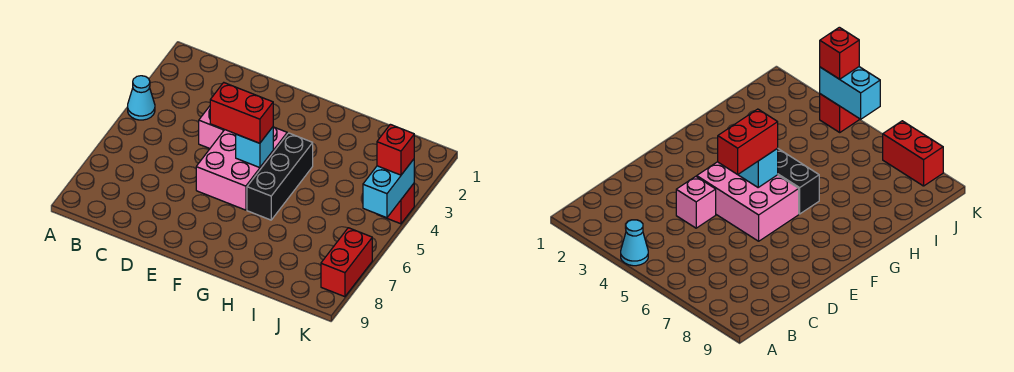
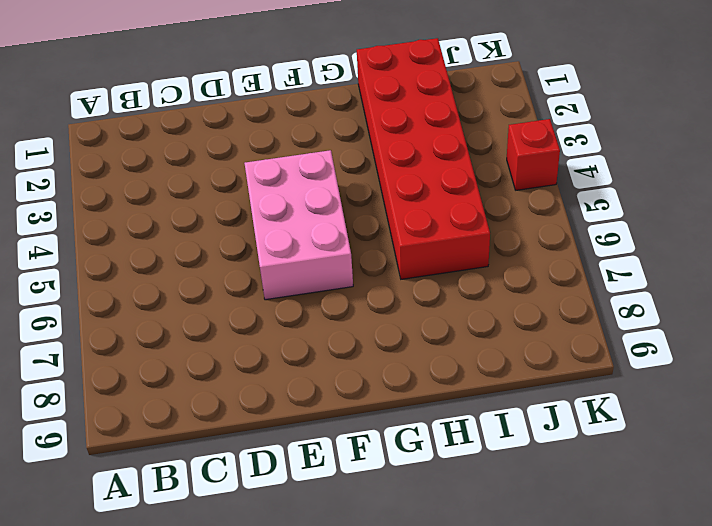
red 2x6 brick [357,38,490,279] -> none
none -> cyan 1x1 cone [128,76,155,120]
none -> pink 1x1 brick [199,106,224,148]

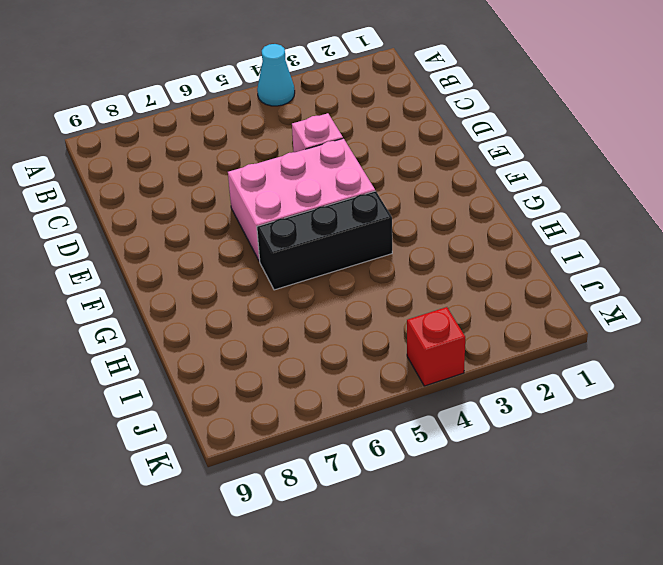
none -> red 1x2 brick [321,228,372,297]
none -> cyan 1x1 brick [236,127,273,168]

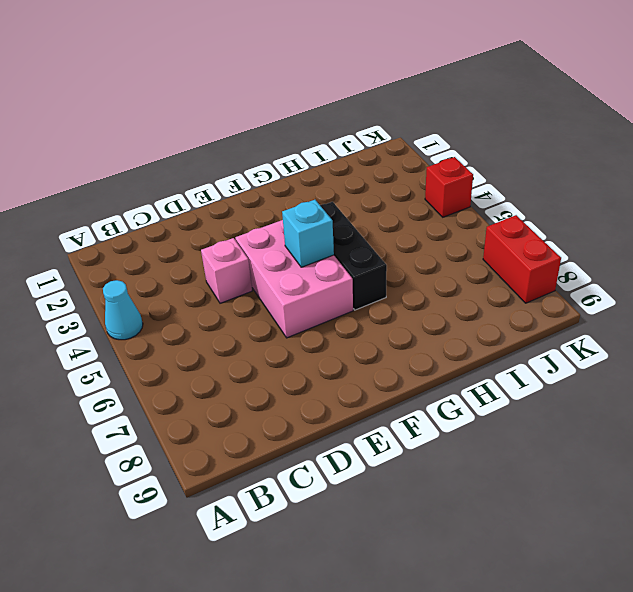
none -> cyan 1x2 brick [363,159,414,218]
none -> red 1x2 brick [210,83,273,143]

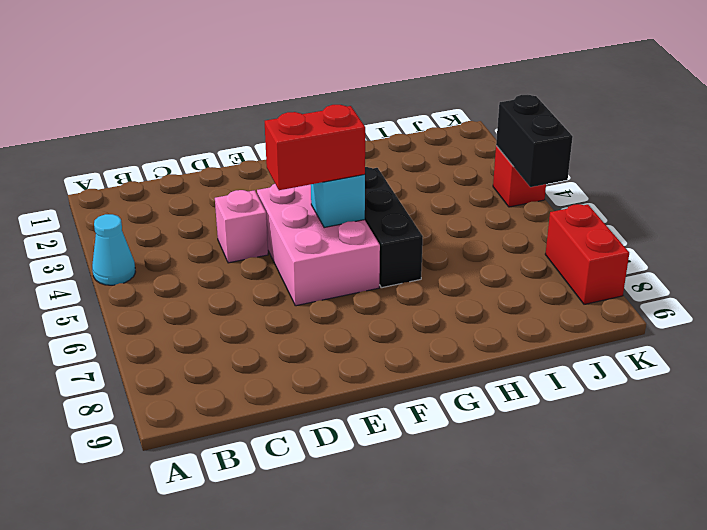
black 1x2 brick [496,95,573,187] -> cyan 1x2 brick [363,159,414,218]
none -> red 1x1 brick [377,124,414,175]

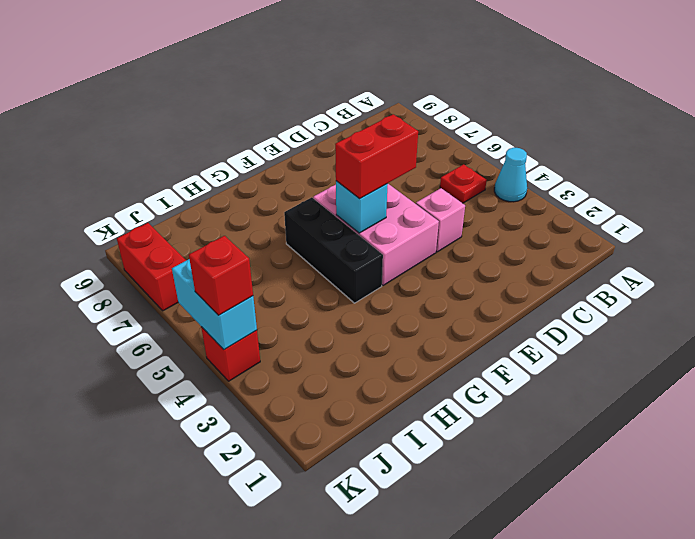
red 1x1 plate [440,164,487,203] -> none

